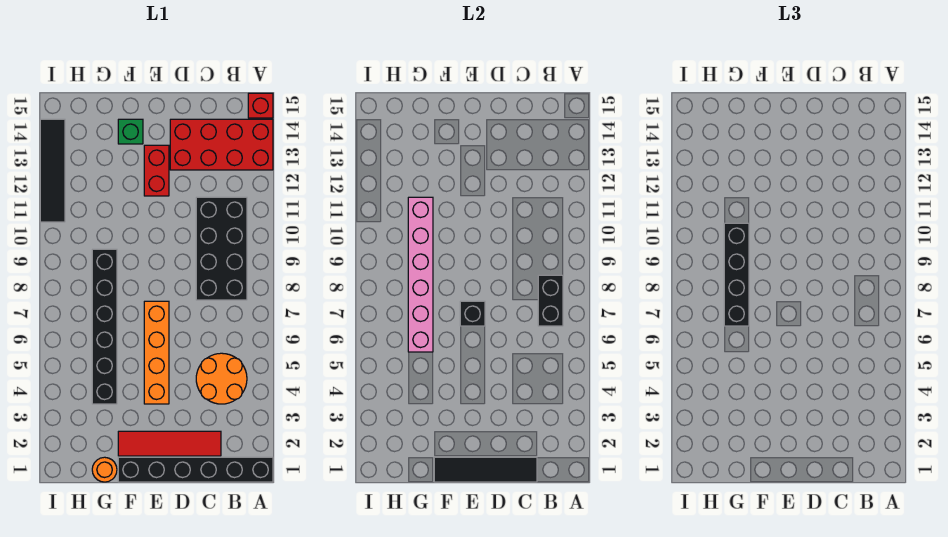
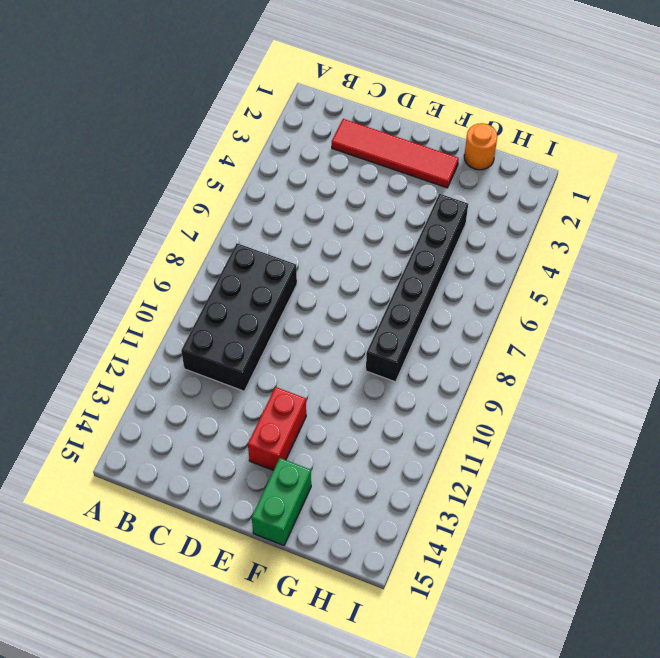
green 1x2 brick [252,458,311,545] -> green 1x1 brick [118,119,143,144]
none -> black 1x6 brick [118,457,273,482]
none -> red 2x4 brick [170,119,273,170]
none -> red 1x1 brick [248,93,273,118]

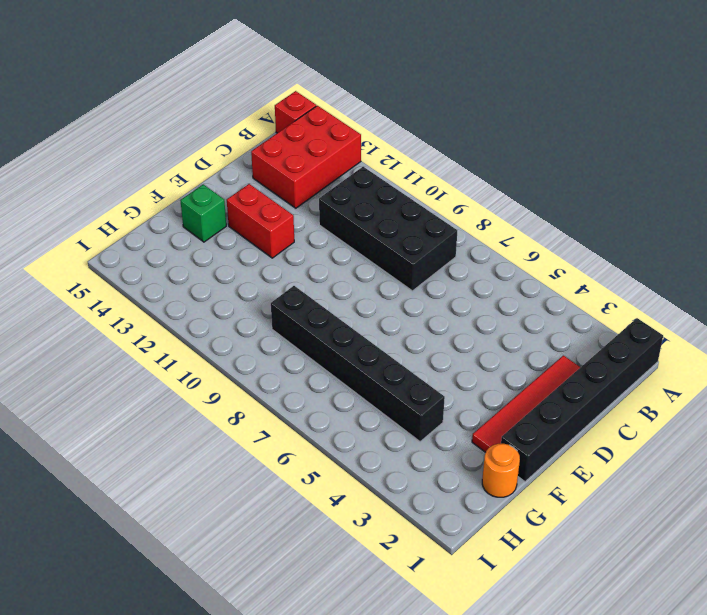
red 2x3 brick [251,106,361,208] -> red 2x4 brick [170,119,273,170]
none -> orange 2x2 round brick [196,353,247,404]
none -> orange 1x4 brick [144,301,169,404]
none -> black 1x4 tile [40,119,65,222]

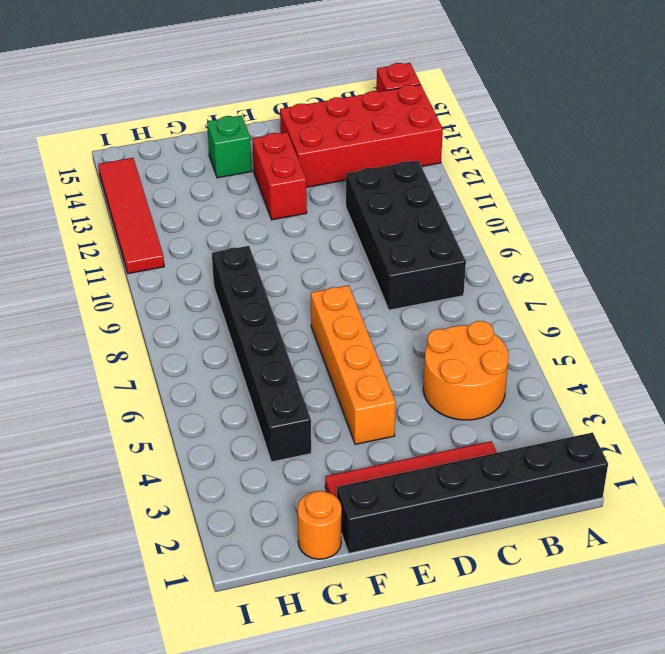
red 1x4 tile [98,158,164,274] -> black 1x4 tile [40,119,65,222]
none -> black 1x2 brick [538,275,563,326]
none -> black 1x4 tile [434,457,537,482]
none -> black 1x1 brick [460,301,485,326]

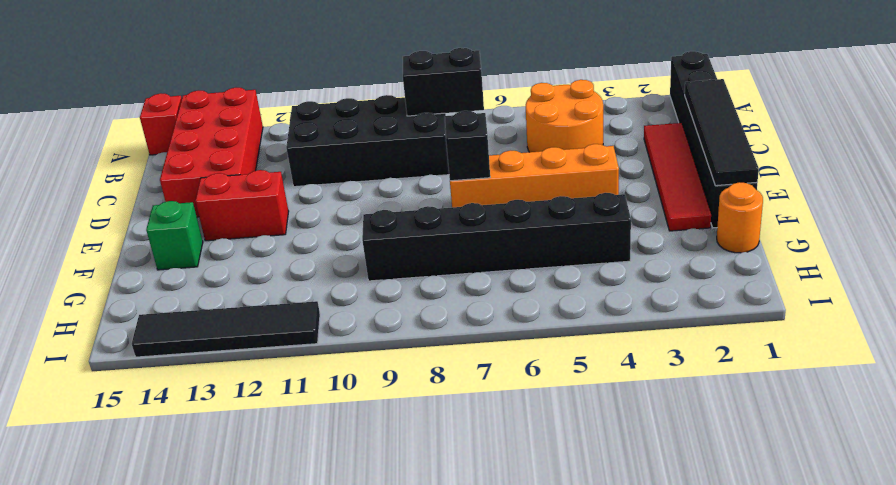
none -> pink 1x6 brick [408,197,433,352]
none -> black 1x4 brick [724,223,749,326]

